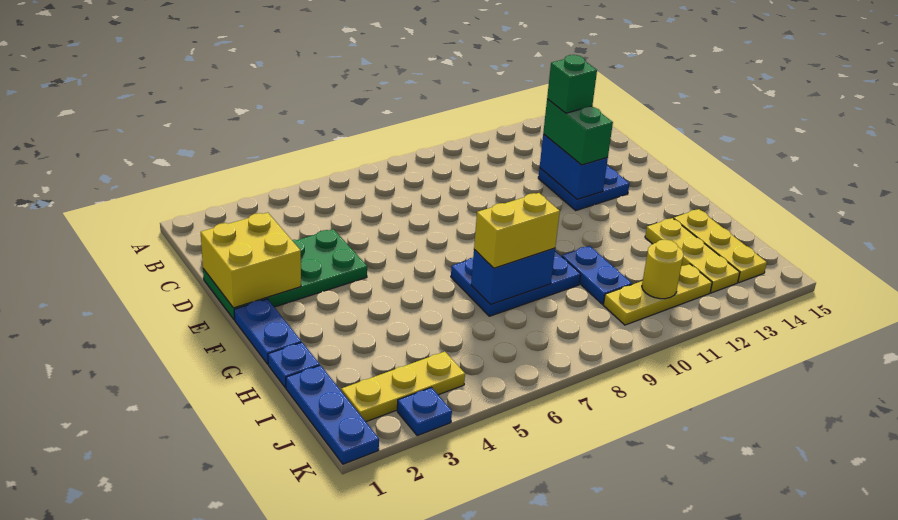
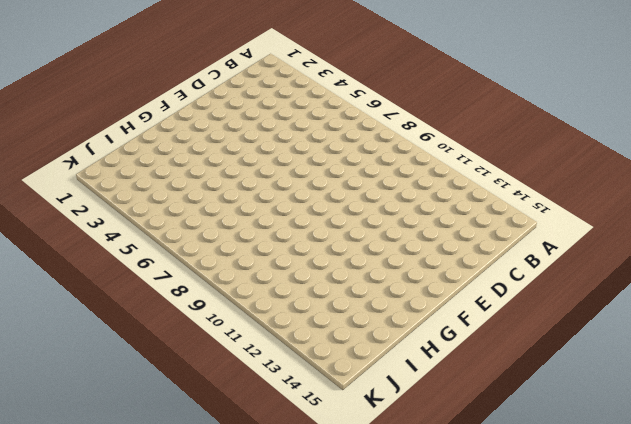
none -> green 2x4 plate [203,229,367,320]
none -> blue 2x2 plate [538,166,629,210]
none -> blue 1x2 plate [234,299,301,364]

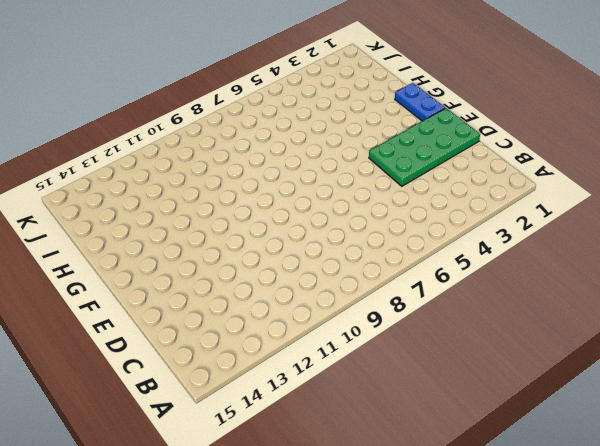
none -> blue 2x2 plate [538,166,629,210]
none -> blue 2x3 plate [451,251,581,316]
none -> blue 1x1 plate [268,342,320,388]

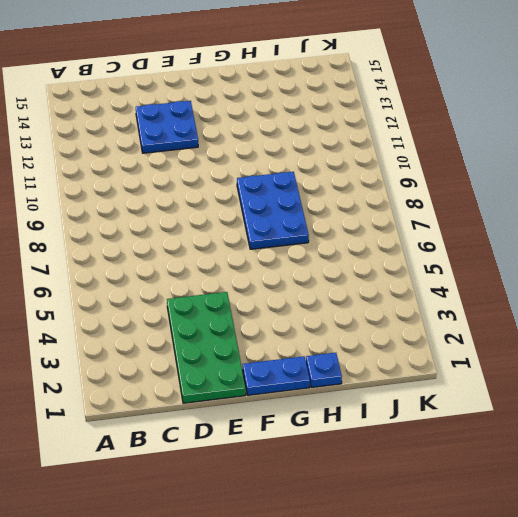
none -> blue 1x2 plate [562,246,632,304]
none -> yellow 1x3 plate [645,218,740,293]
none -> yellow 1x3 plate [674,209,767,283]

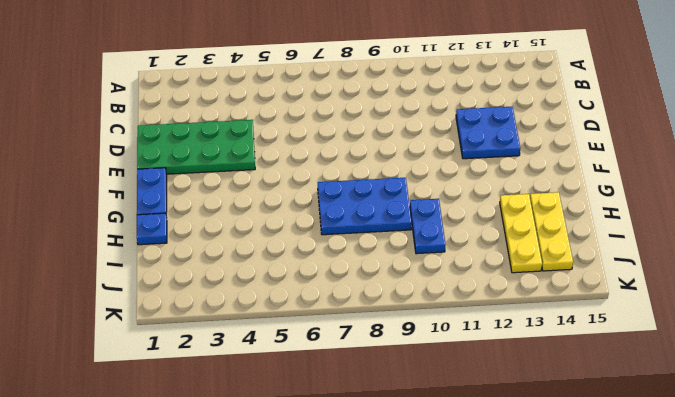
none -> blue 1x3 plate [286,365,379,464]
none -> yellow 1x3 plate [341,352,465,422]
none -> yellow 1x3 plate [603,264,712,325]

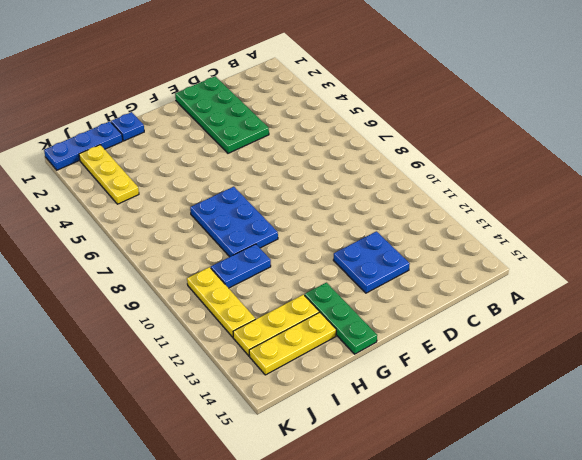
green 1x3 plate [305,283,377,354] -> none
none -> blue 1x2 plate [234,299,301,364]
none -> blue 1x1 plate [397,387,452,436]
none -> yellow 2x2 brick [201,213,301,308]

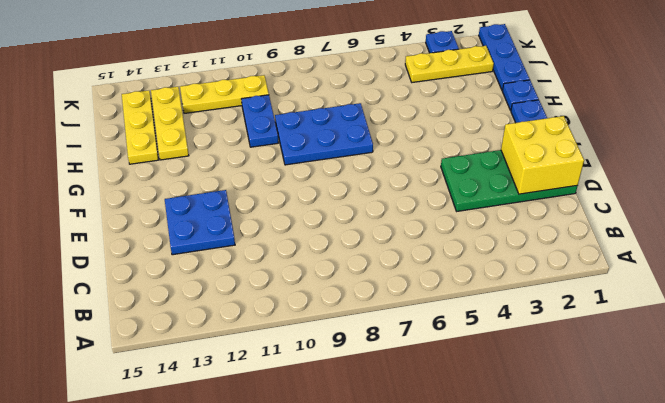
none -> blue 1x2 brick [540,134,608,199]
none -> blue 1x2 brick [471,248,555,305]
none -> yellow 1x1 round brick [642,240,684,299]

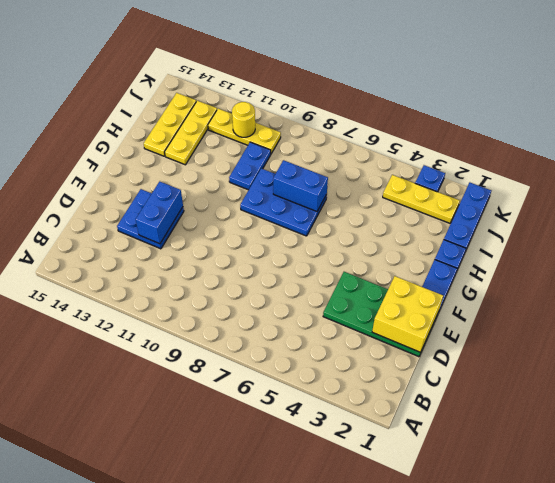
none -> green 1x2 brick [543,99,613,165]
none -> yellow 1x2 brick [474,193,560,268]
none -> green 1x1 brick [547,55,597,113]

